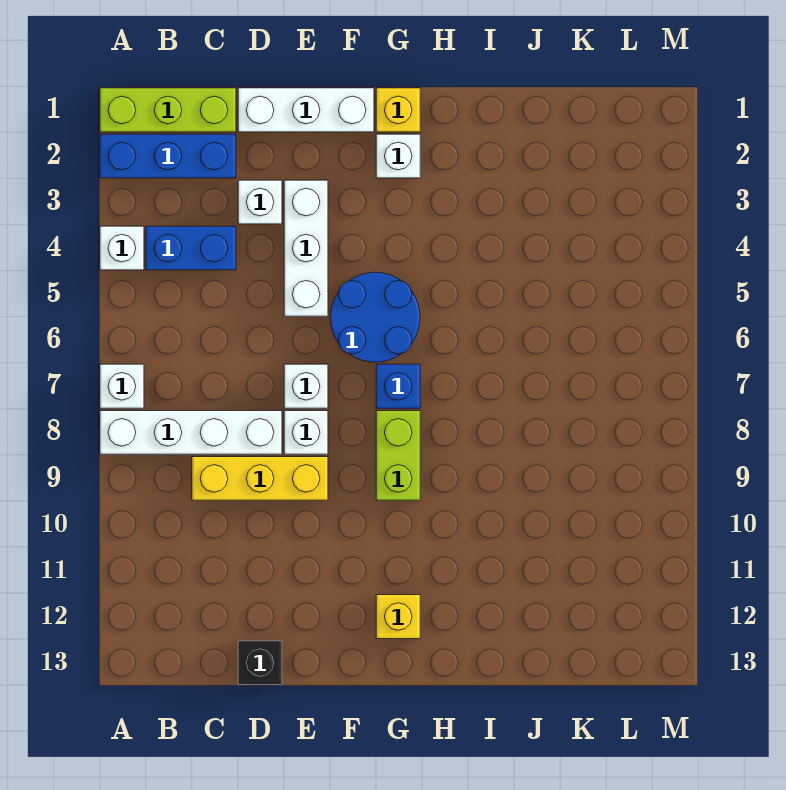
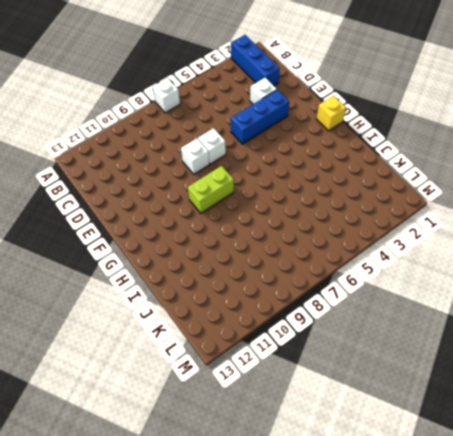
blue 1x3 brick [231,90,289,144] -> white 1x3 brick [284,180,328,316]
none -> lime 1x3 brick [100,88,236,132]
none -> white 1x1 brick [100,226,144,270]
none -> white 1x4 brick [100,411,282,454]

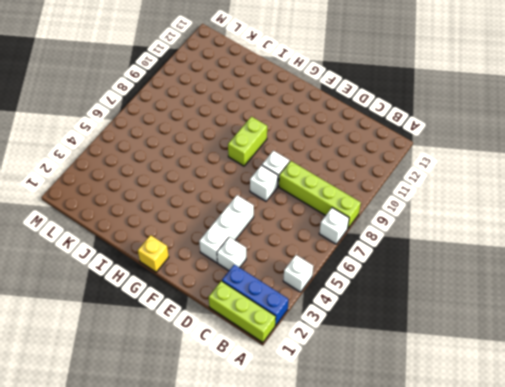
lime 1x4 brick [279,161,361,229] -> white 1x4 brick [100,411,282,454]
none -> blue 1x2 brick [146,226,236,270]
none -> yellow 1x3 brick [192,457,328,500]
none -> white 1x3 brick [238,88,374,132]

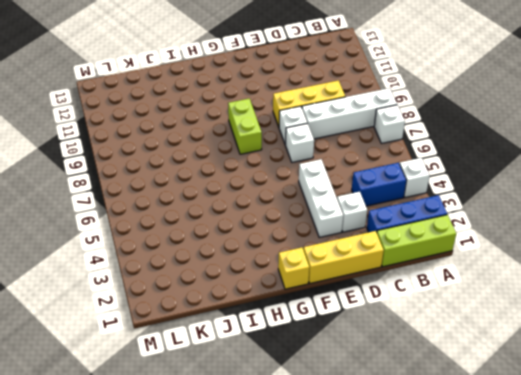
yellow 1x3 brick [303,231,384,283] -> white 1x3 brick [238,88,374,132]
none -> black 1x1 brick [238,641,282,685]
none -> blue 2x2 round brick [330,272,420,362]
none -> white 1x1 brick [376,134,420,178]

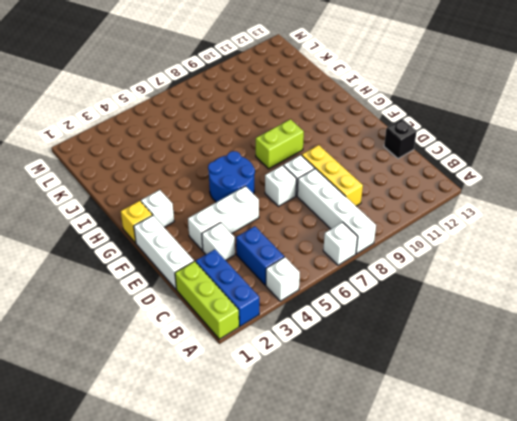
none -> blue 1x1 brick [376,364,420,408]
none -> yellow 1x1 brick [376,595,420,639]

